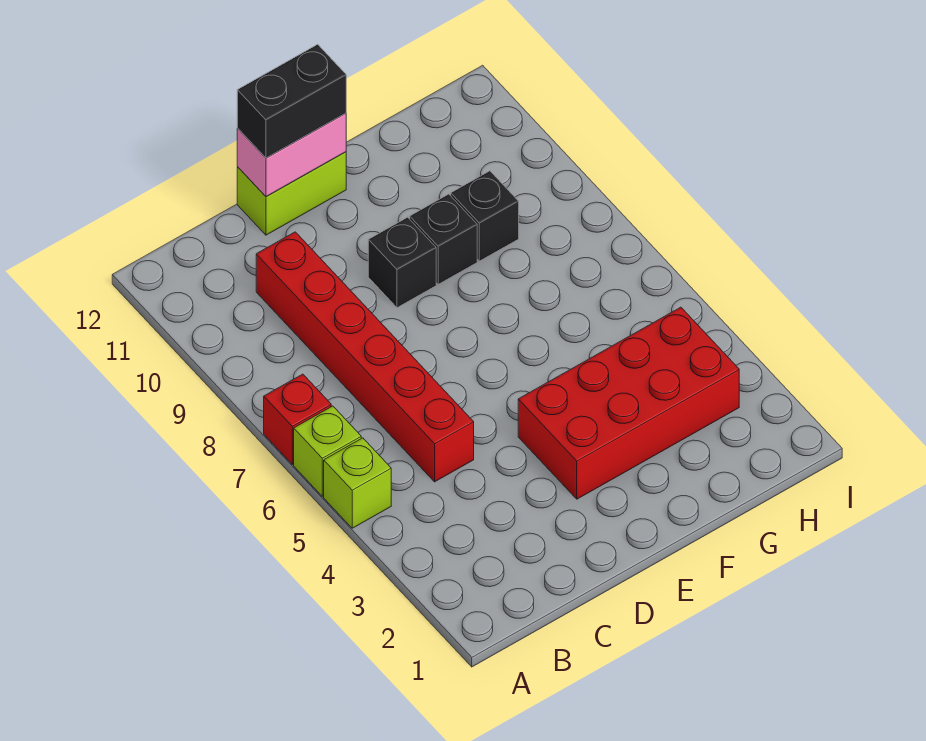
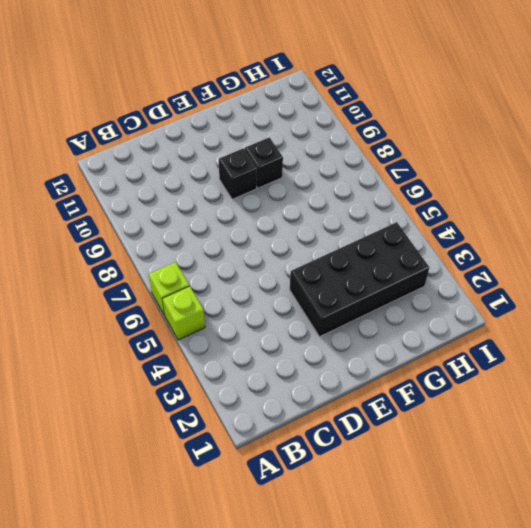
black 2x4 brick [290,222,429,337] -> red 2x4 brick [518,307,739,499]
none -> red 1x1 brick [264,374,331,464]
none -> red 1x6 brick [256,232,474,482]

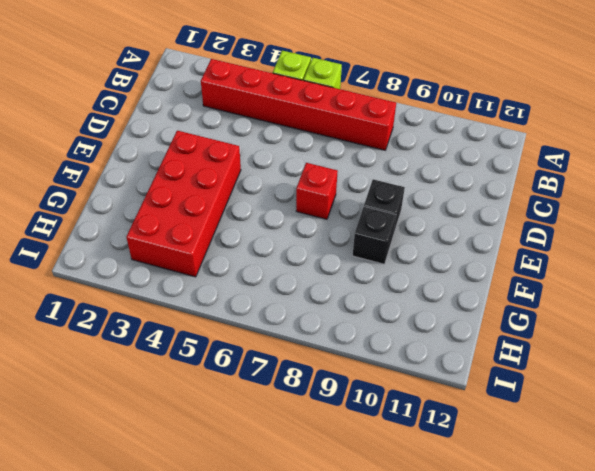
red 1x6 brick [201,59,396,150] -> red 1x6 brick moved to [256,232,474,482]
red 1x1 brick [296,163,338,219] -> red 1x1 brick moved to [264,374,331,464]
none -> lime 1x2 brick [237,152,346,235]
none -> black 1x1 brick [451,171,519,261]

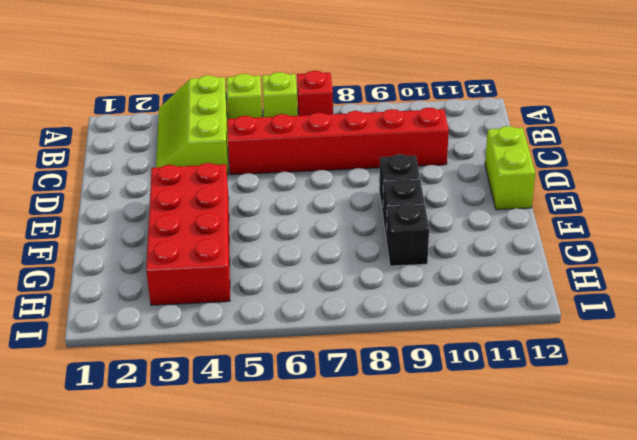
lime 2x3 slope [156,75,228,175] -> none
none -> pink 1x2 brick [237,113,346,196]
none -> black 1x2 brick [237,44,346,158]

